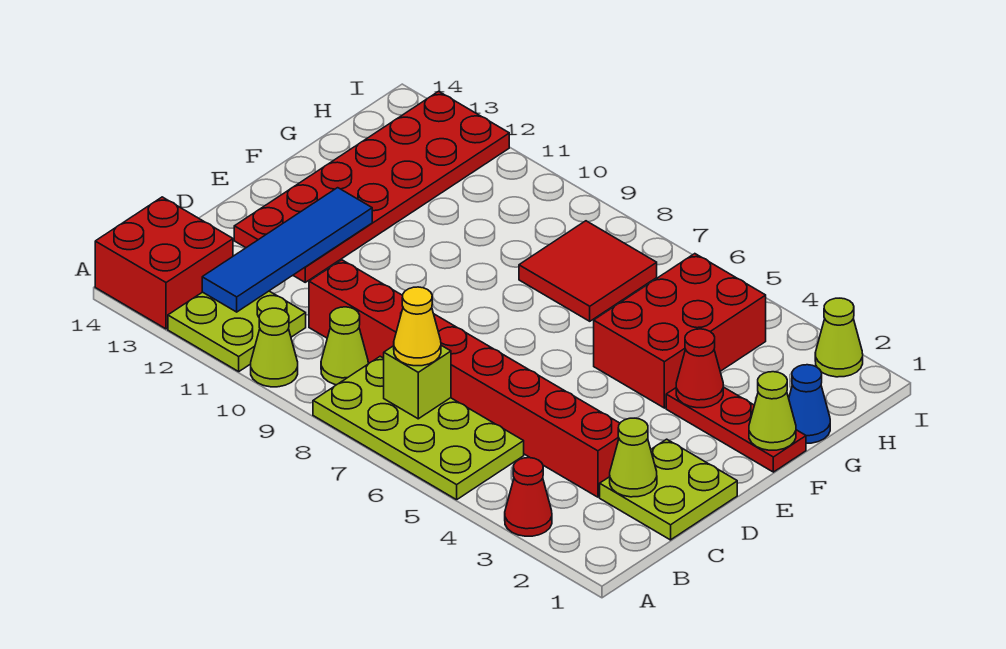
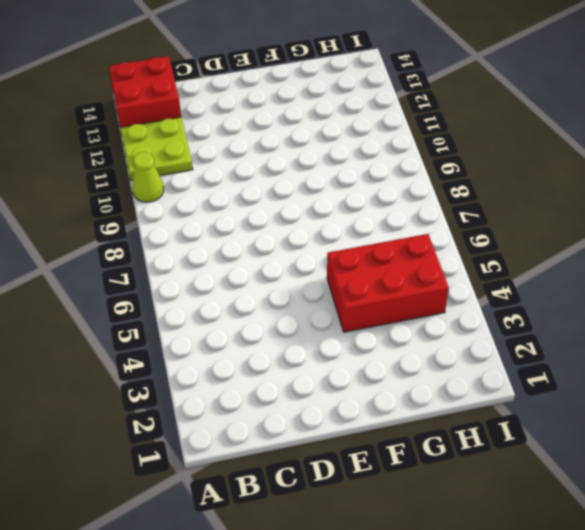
none -> red 1x1 cone [505,458,552,536]
none -> lime 2x4 plate [313,357,524,500]
none -> lime 1x1 cone [321,307,368,385]

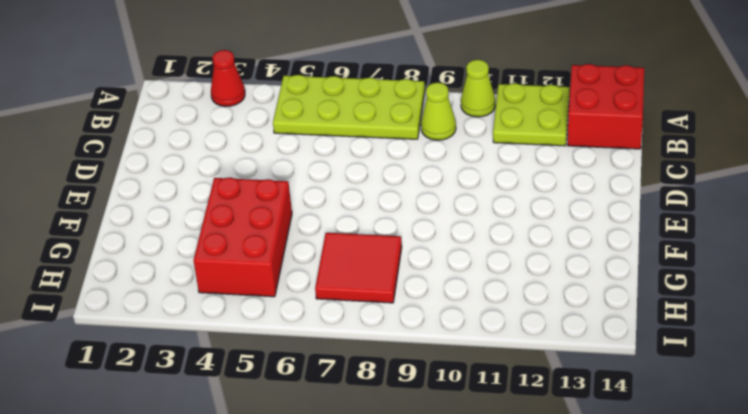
none -> lime 2x2 plate [600,439,737,540]
none -> red 1x8 brick [309,260,620,497]
none -> red 2x6 plate [234,91,509,282]

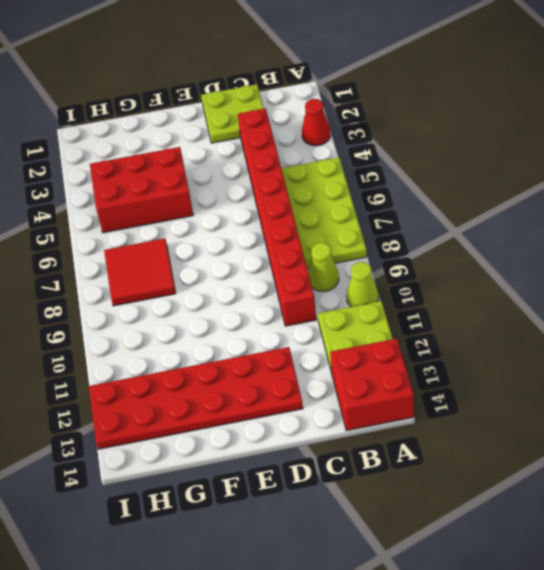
none -> red 1x3 plate [666,387,806,472]
none -> blue 1x1 cone [789,365,830,443]
none -> lime 1x1 cone [815,298,863,377]

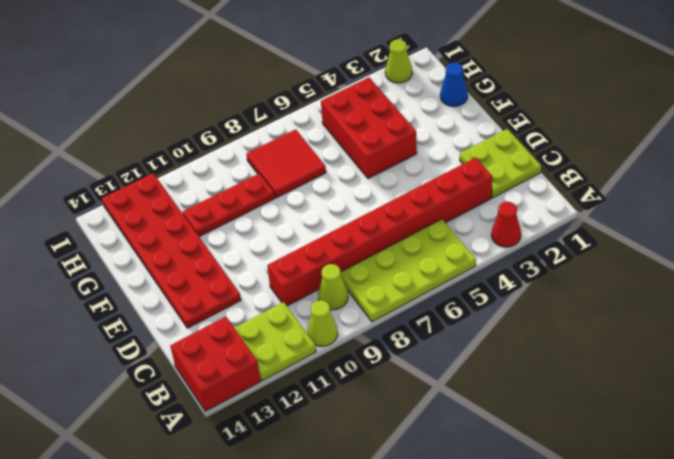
red 1x3 plate [183,173,275,237] -> red 1x3 plate moved to [666,387,806,472]
none -> lime 1x1 brick [384,345,451,419]
none -> blue 1x4 tile [202,188,372,312]
none -> lime 1x1 cone [610,418,657,497]

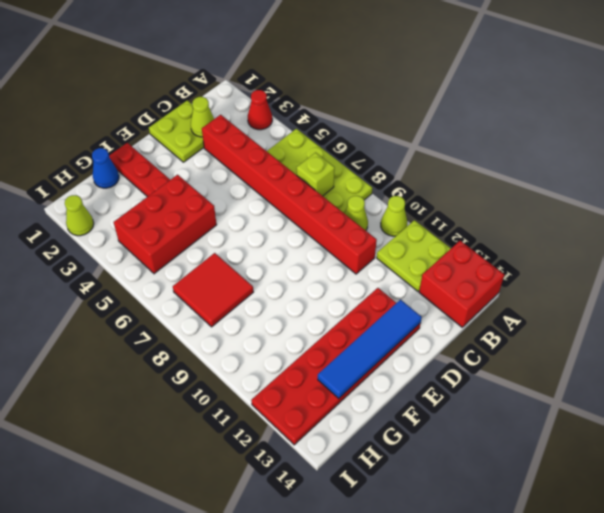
blue 1x4 tile [318,300,422,399] -> blue 1x4 tile moved to [202,188,372,312]
none -> lime 1x1 cone [749,372,796,450]
none -> red 1x1 cone [676,329,723,408]
none -> yellow 1x1 cone [394,287,441,366]

